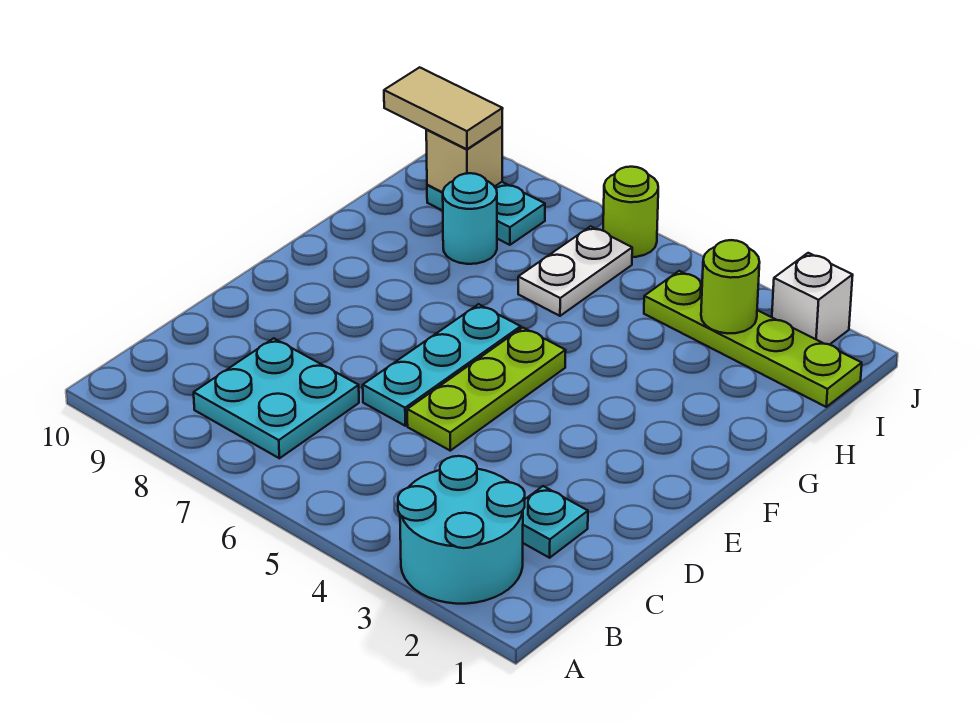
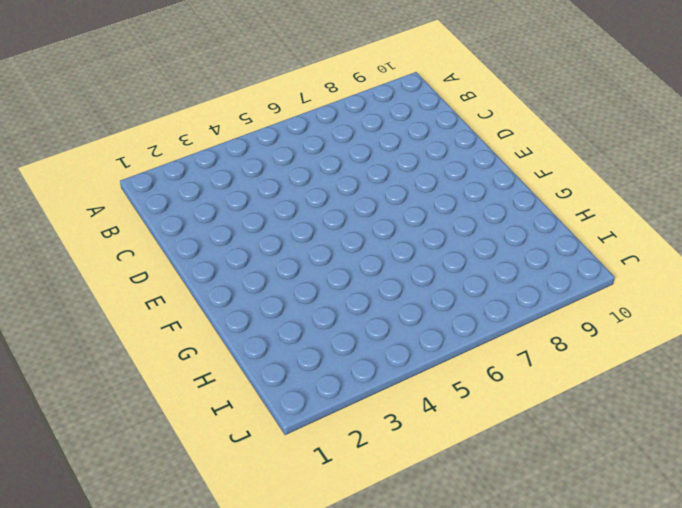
none -> cyan 2x2 round brick [398,456,525,604]
none -> cyan 2x2 plate [194,338,359,458]
none -> cyan 1x1 plate [523,486,588,558]

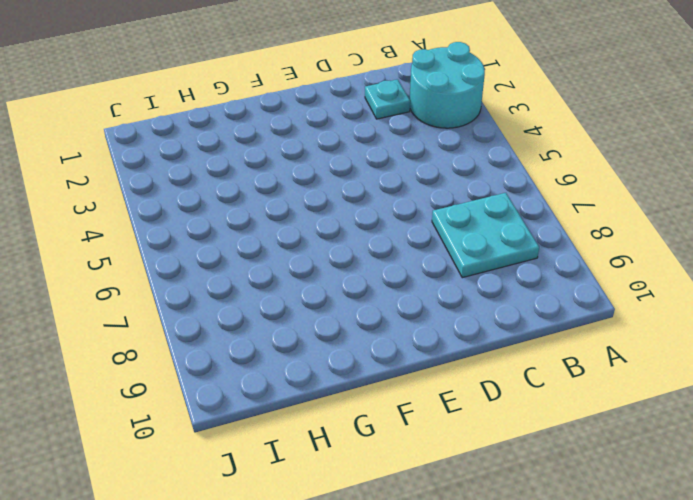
none -> lime 1x3 plate [407,328,566,451]
none -> cyan 1x3 plate [363,304,521,426]
none -> white 1x2 plate [518,226,632,316]

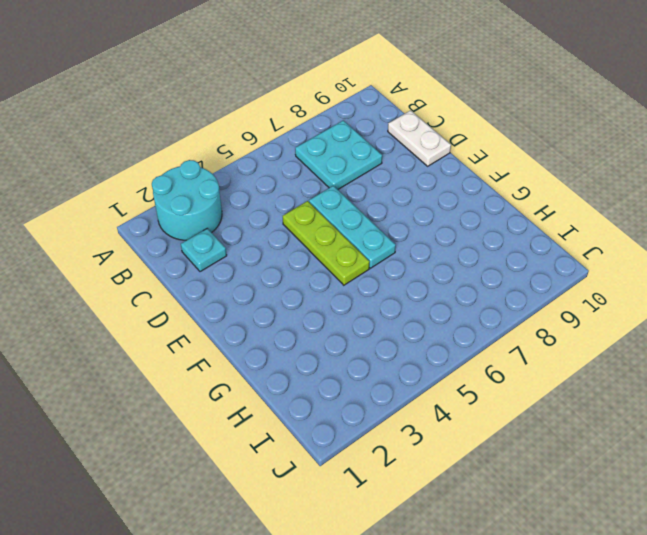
white 1x2 plate [388,110,451,166] -> white 1x2 plate moved to [518,226,632,316]
none -> cyan 1x1 round brick [443,173,497,264]
none -> lime 1x4 plate [644,271,862,407]
none -> cyan 1x2 plate [427,182,545,245]

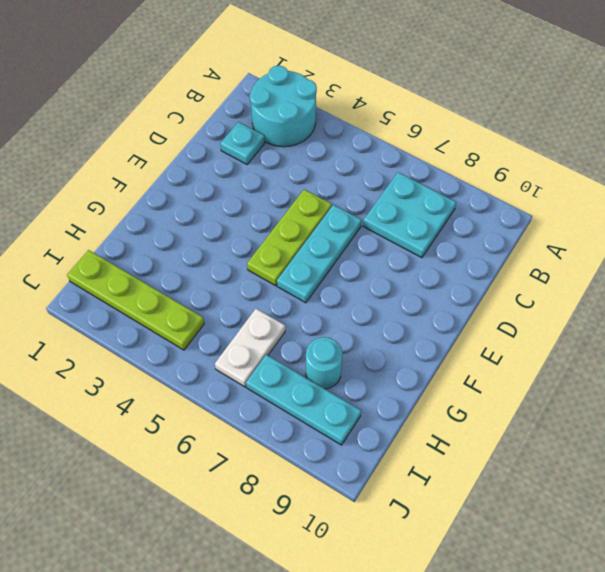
cyan 1x3 plate [246,355,361,445] -> cyan 1x2 plate [427,182,545,245]
none -> white 1x1 brick [772,253,853,345]
none -> lime 1x1 round brick [603,167,658,257]
none -> lime 1x1 round brick [701,240,760,333]

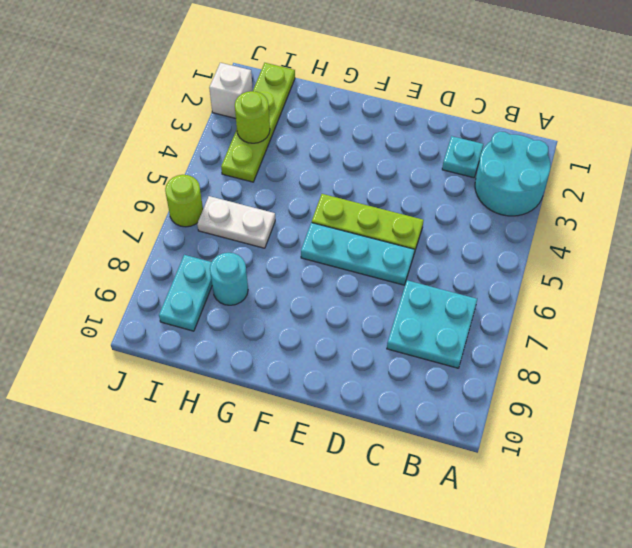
none -> tan 1x1 brick [426,127,502,192]
none -> tan 1x2 tile [384,67,503,149]

